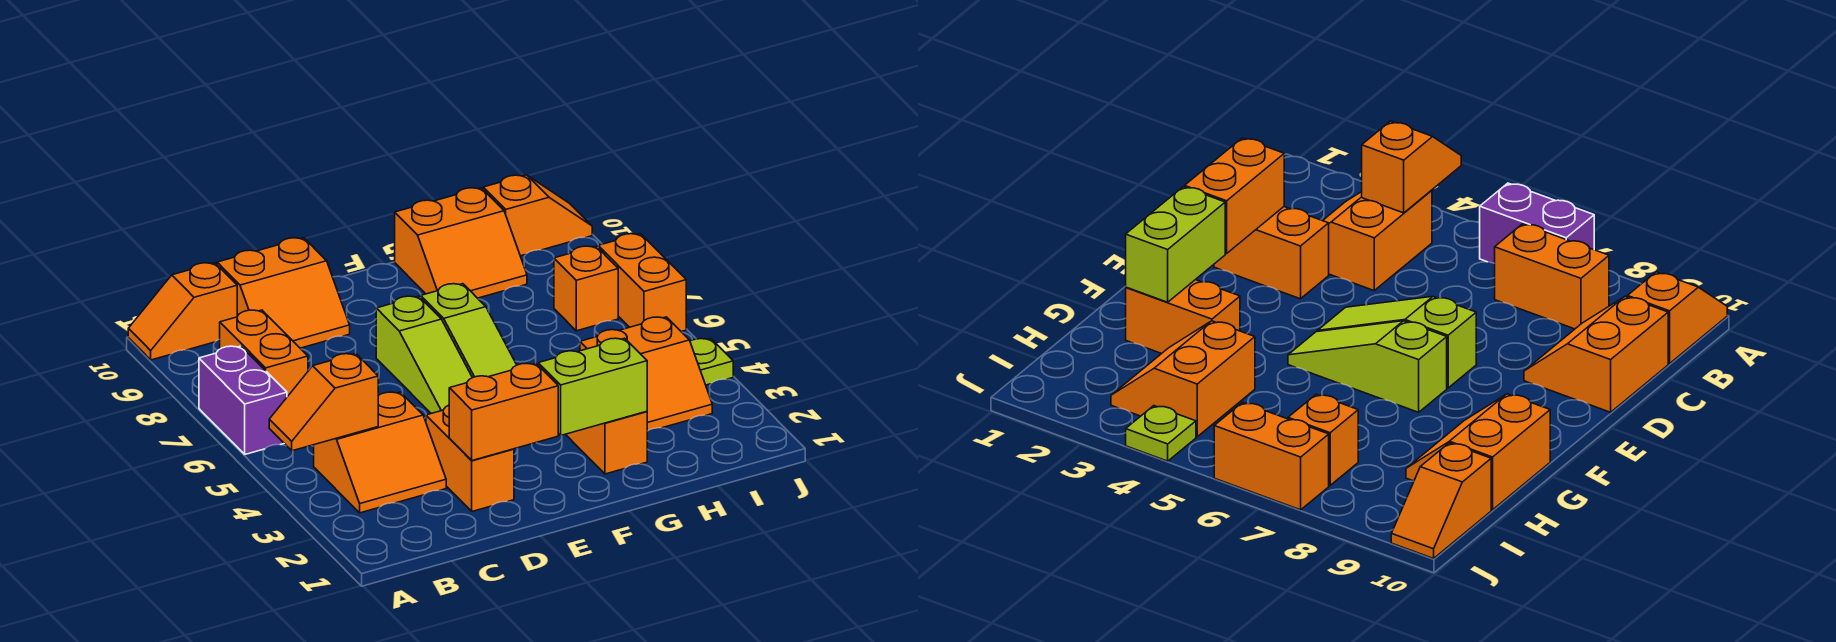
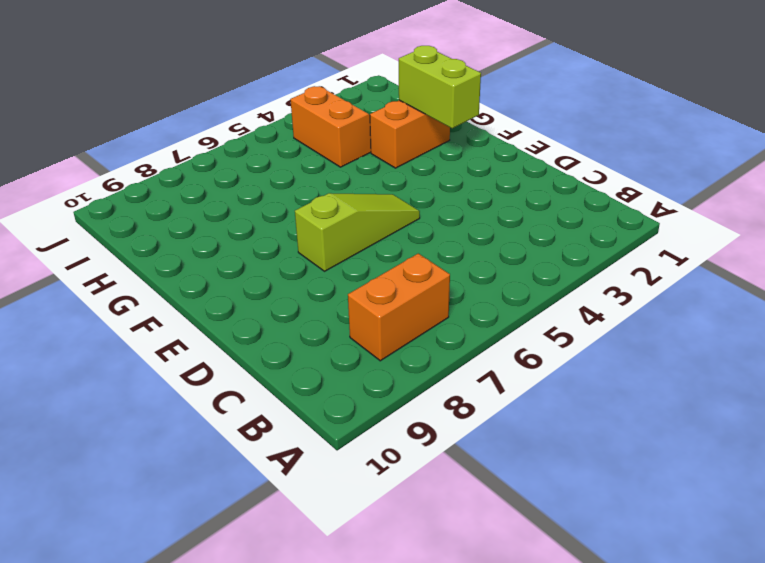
none -> purple 1x2 brick [199,346,287,454]
none -> orange 1x2 slope [128,263,237,360]
none -> orange 2x2 slope [314,392,446,513]

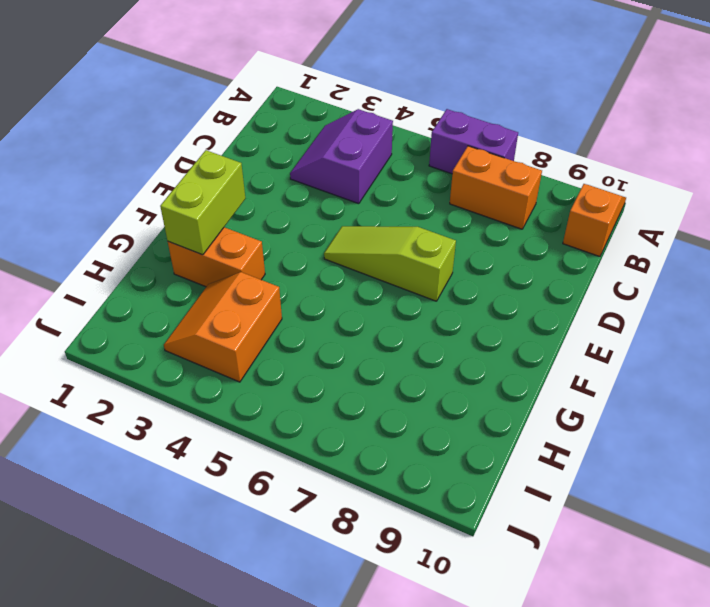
purple 2x2 slope [290,109,393,204] -> orange 2x2 slope [314,392,446,513]
none -> orange 2x2 slope [217,238,350,348]
none -> orange 1x2 brick [426,405,514,511]
none -> lime 1x3 slope [421,284,516,378]

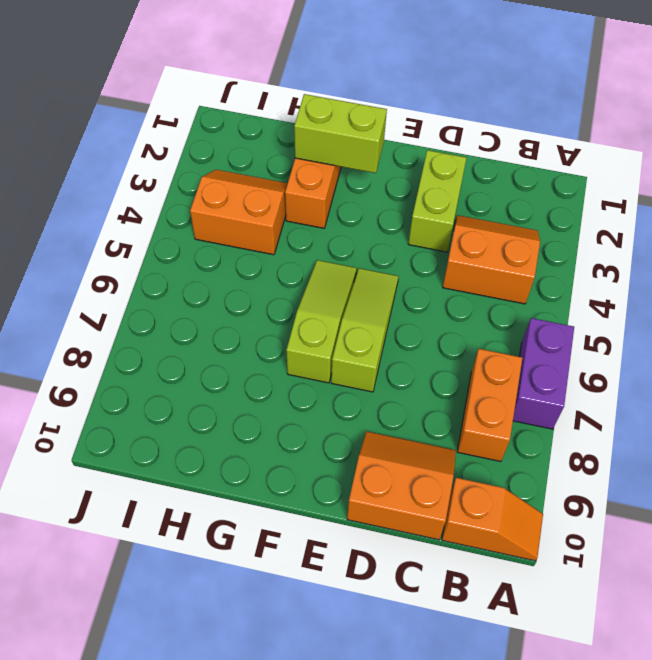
lime 1x2 brick [408,150,466,252] -> orange 1x2 brick [426,405,514,511]
none -> orange 2x2 slope [395,188,527,298]
none -> orange 1x1 brick [554,246,618,331]
none -> orange 1x2 slope [483,175,592,256]

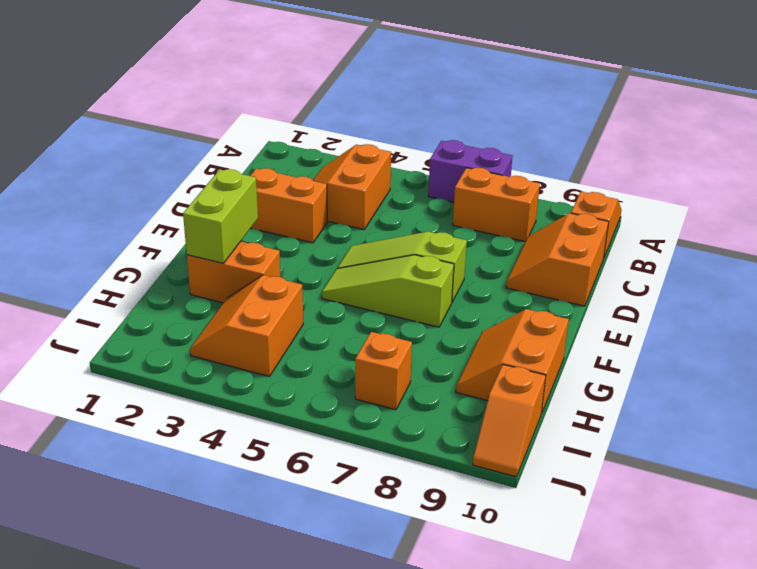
none -> lime 1x1 plate [690,339,733,385]
none -> orange 1x2 brick [598,234,686,332]
none -> orange 1x2 slope [269,354,378,451]

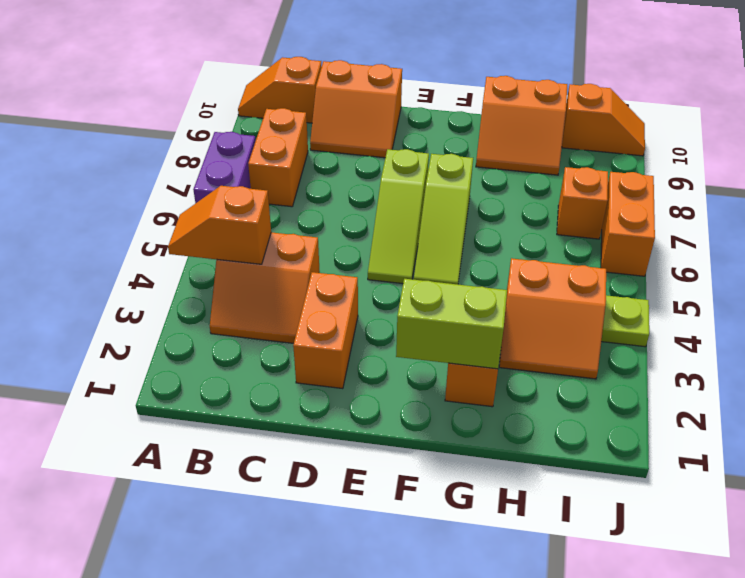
none -> orange 1x2 brick [449,363,558,460]

